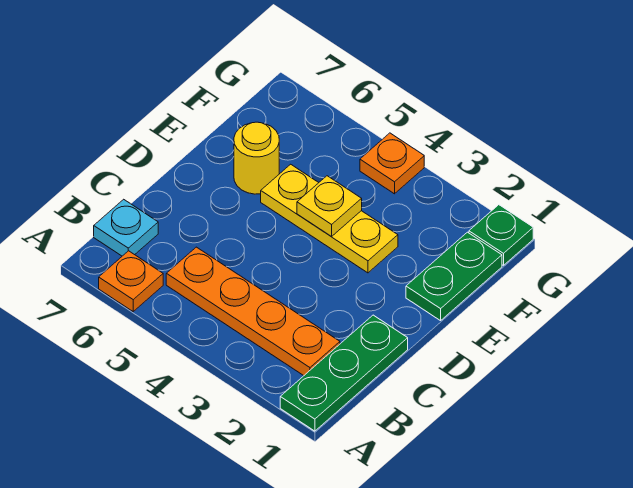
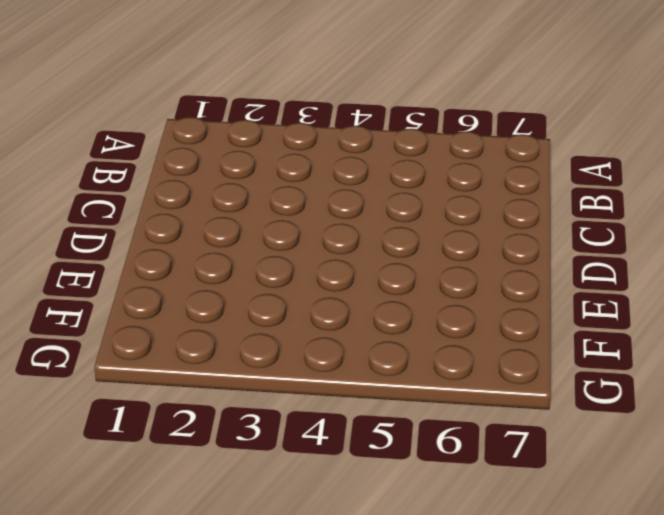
none -> green 1x3 plate [280,315,408,431]
none -> orange 1x1 plate [99,251,163,311]

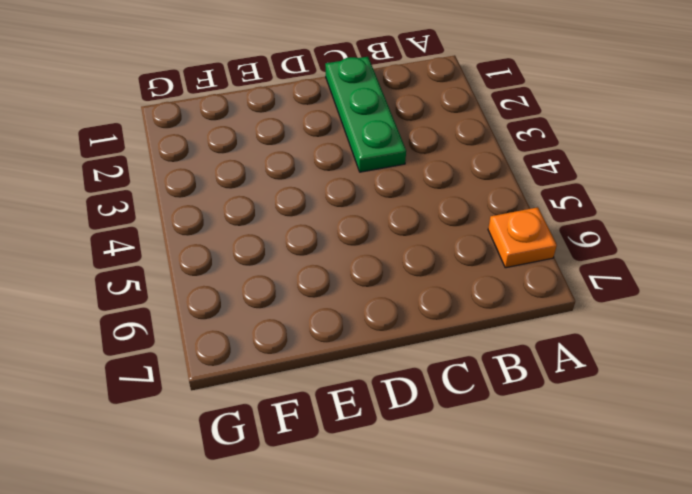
green 1x3 plate [325,57,406,172] -> green 1x3 plate turned to [280,315,408,431]
none -> orange 1x4 plate [166,247,340,376]
none -> cyan 1x1 plate [94,199,158,256]

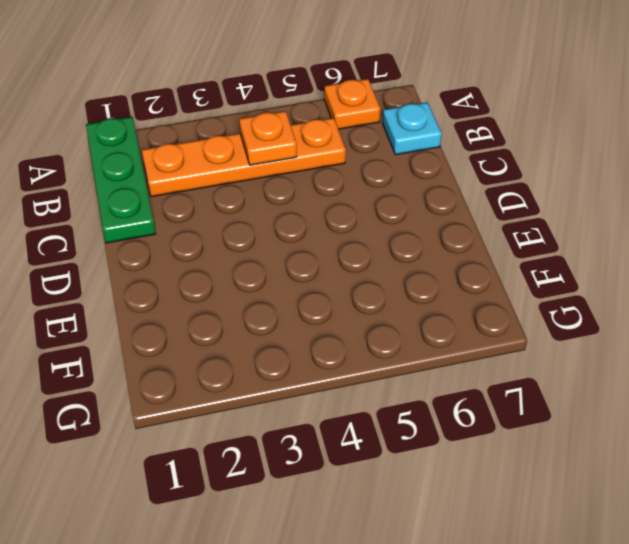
orange 1x1 plate [239,111,297,165] -> orange 1x1 plate moved to [360,133,424,194]
none -> green 1x2 plate [406,232,502,321]
none -> yellow 1x3 plate [261,164,398,273]

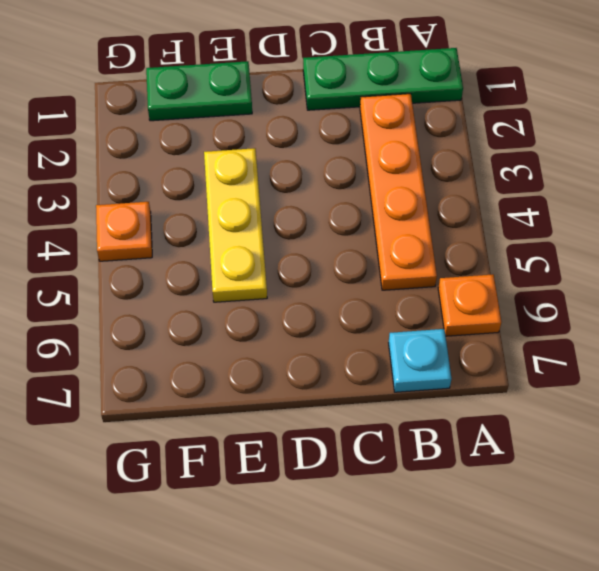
none -> yellow 1x1 round brick [234,122,279,194]
none -> green 1x1 plate [469,205,533,265]

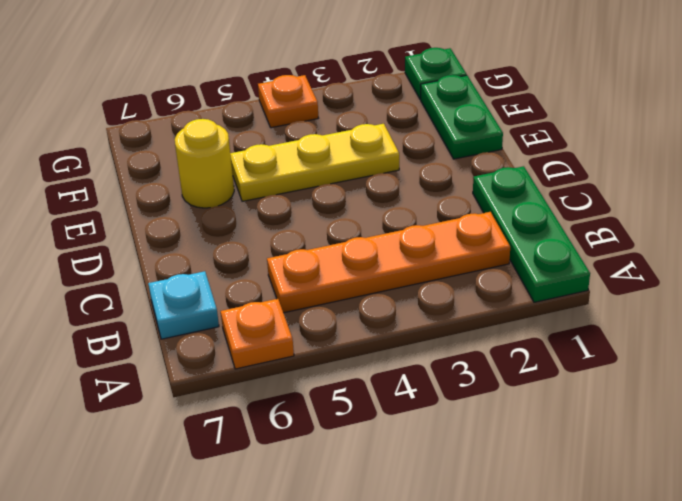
none -> yellow 1x1 plate [297,176,362,237]

